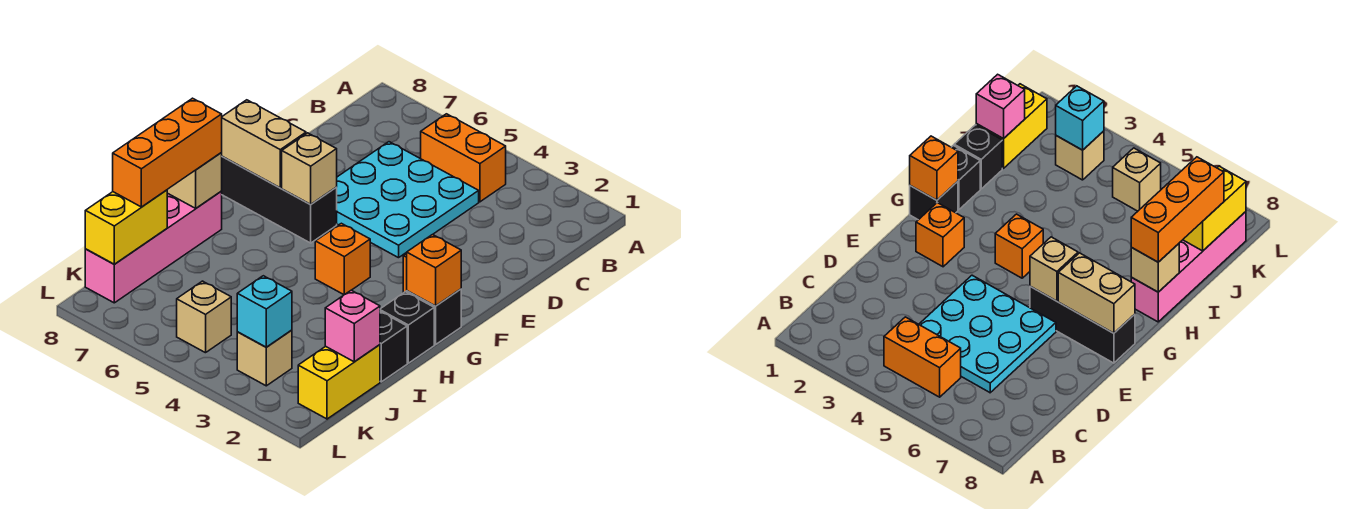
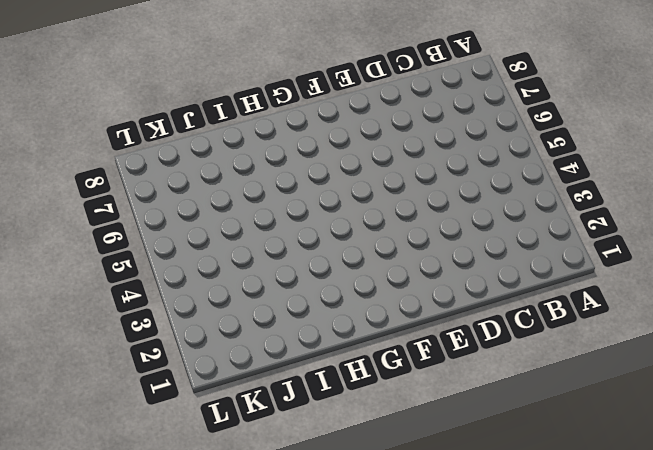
none -> orange 1x2 brick [421,114,506,202]
none -> cyan 3x3 plate [336,142,479,258]
none -> orange 1x1 brick [916,203,964,267]

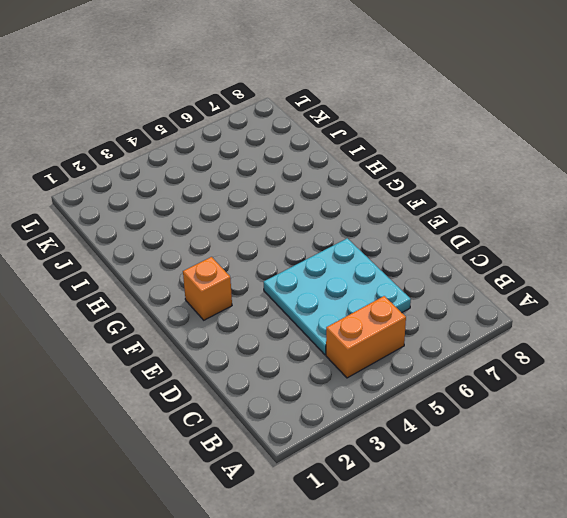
none -> black 1x3 brick [221,156,337,243]
none -> black 1x1 brick [407,289,461,345]
none -> orange 1x1 brick [315,223,370,295]

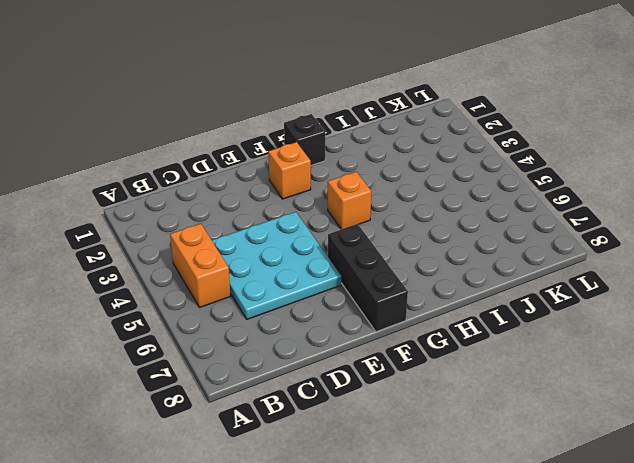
none -> black 1x1 brick [380,292,434,363]
none -> pink 1x4 brick [85,192,222,303]
none -> black 1x1 brick [380,311,407,382]

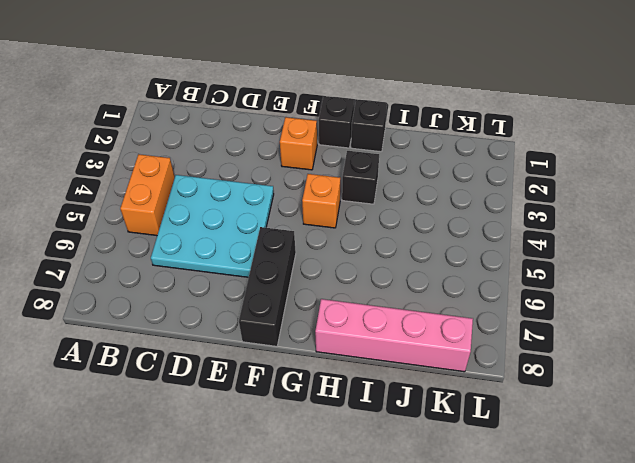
black 1x1 brick [342,151,379,204] -> black 1x1 brick moved to [380,311,407,382]
none -> yellow 1x2 brick [298,345,380,419]
none -> tan 1x1 brick [237,330,292,386]
none -> tan 1x1 brick [177,281,231,353]

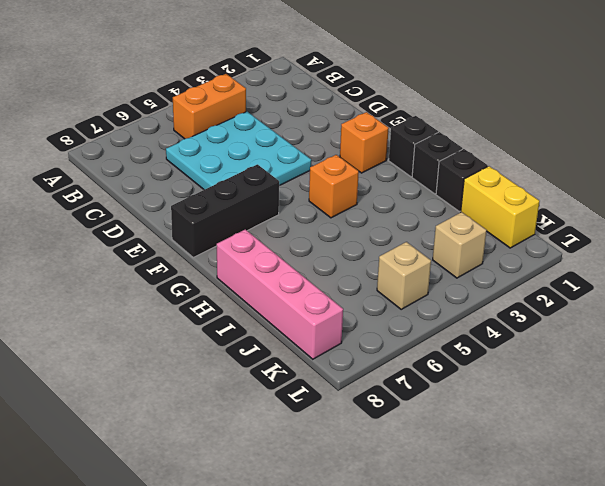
none -> tan 1x1 brick [282,133,337,204]
none -> tan 1x2 brick [221,100,306,188]
none -> orange 1x1 brick [407,234,461,306]

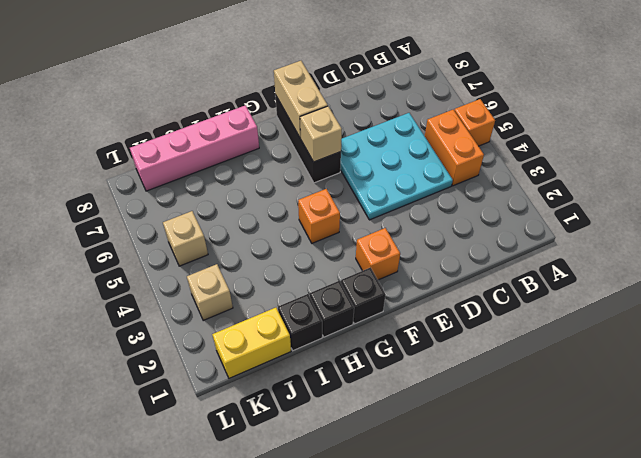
orange 1x1 brick [454,99,495,146] -> orange 1x1 brick moved to [407,234,461,306]
none -> tan 1x1 brick [167,153,222,208]
none -> pink 1x1 brick [325,290,380,362]
none -> yellow 1x2 brick [85,190,167,264]

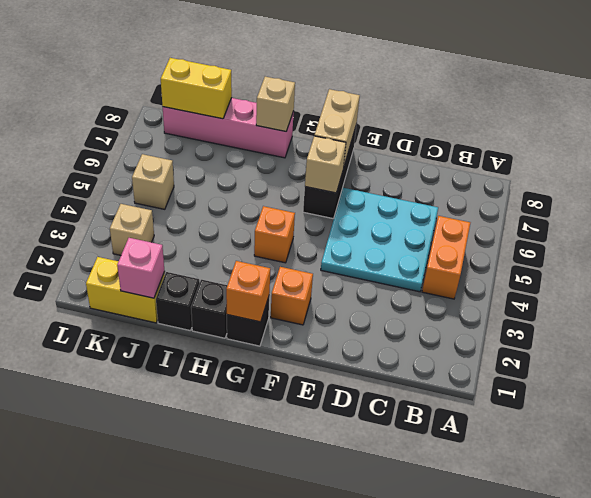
none -> cyan 1x1 brick [237,276,292,347]
none -> orange 1x3 brick [113,98,222,207]

